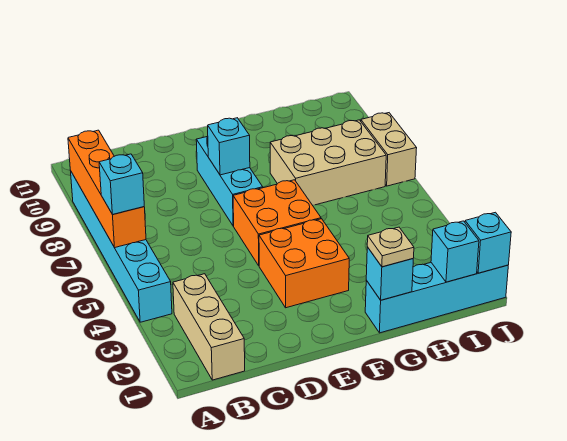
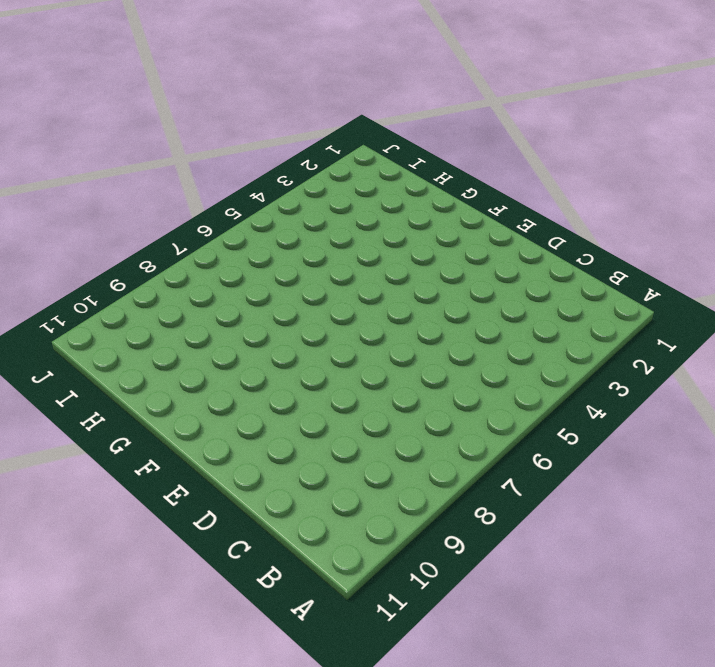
none -> cyan 1x6 brick [70,170,172,322]
none -> tan 1x3 brick [173,274,245,380]
none -> orange 2x2 brick [259,219,349,308]

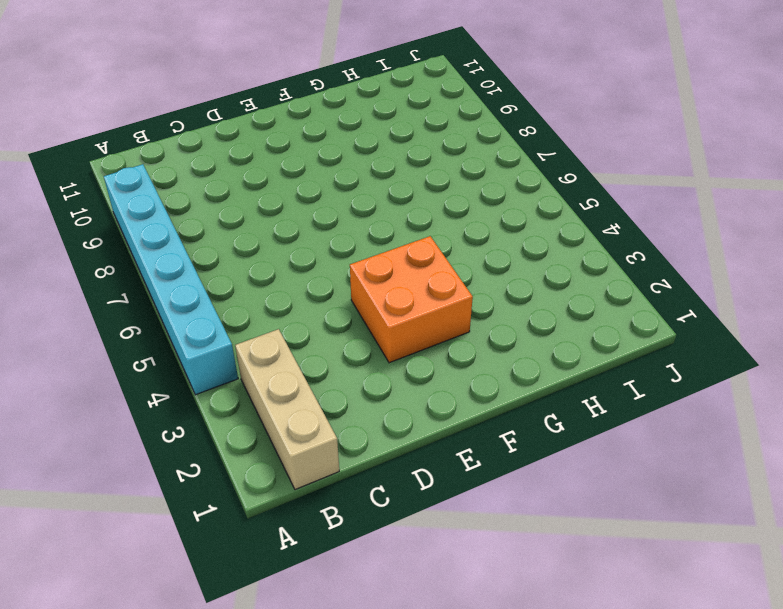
none -> orange 2x2 brick [233,180,321,266]
none -> cyan 1x3 brick [196,137,263,226]
none -> cyan 1x4 brick [365,263,508,333]

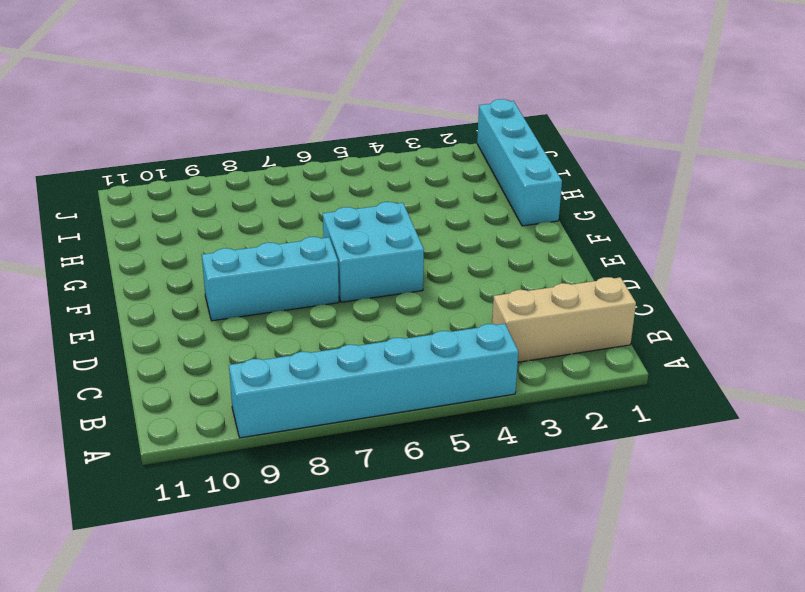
cyan 2x2 brick [323,202,424,302] -> orange 2x2 brick [233,180,321,266]
none -> orange 2x2 brick [259,219,349,308]
none -> tan 2x3 brick [270,120,386,205]
none -> tan 1x2 brick [361,113,417,186]

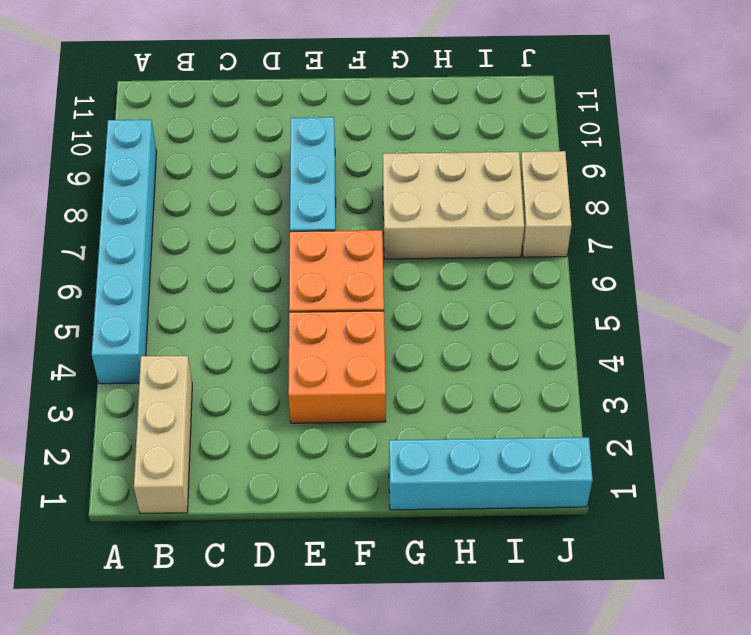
none -> orange 1x4 brick [68,130,146,248]
none -> cyan 1x1 brick [208,118,250,175]
none -> cyan 1x1 brick [366,247,413,300]

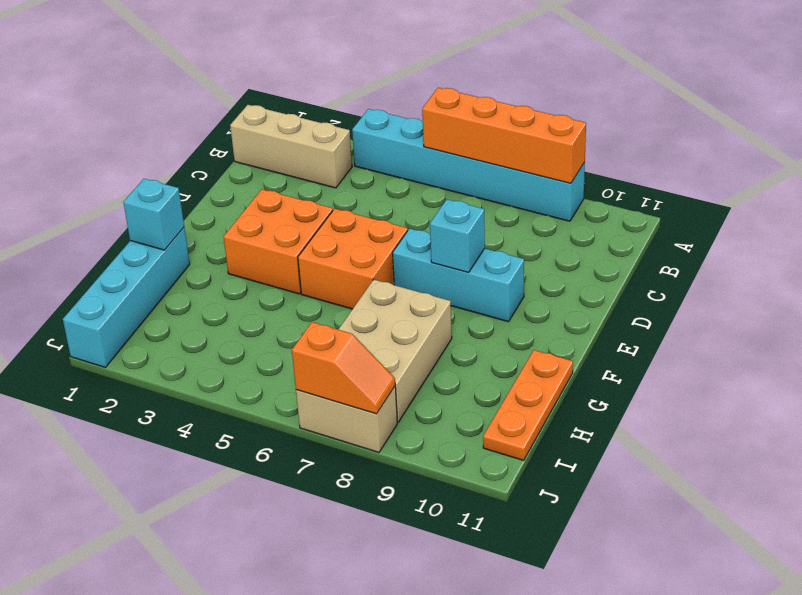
orange 1x3 plate [483,350,573,460] -> none
orange 1x2 slope [292,322,395,414] -> none
none -> cyan 1x1 brick [431,221,479,282]
none -> cyan 1x1 brick [465,212,511,273]
none -> cyan 1x1 brick [99,154,144,215]

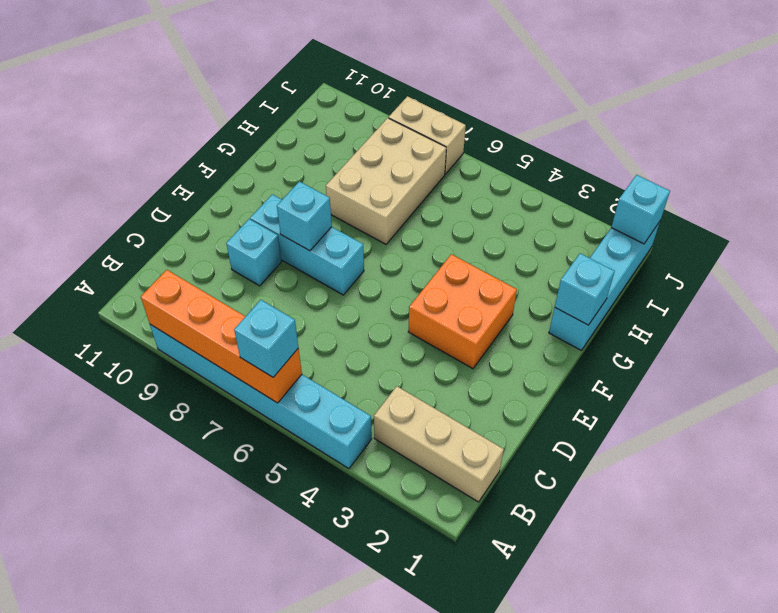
cyan 1x1 brick [226,219,282,286] -> cyan 1x1 brick moved to [431,221,479,282]
none -> orange 2x2 brick [233,180,321,266]
none -> tan 1x1 plate [367,227,414,267]

